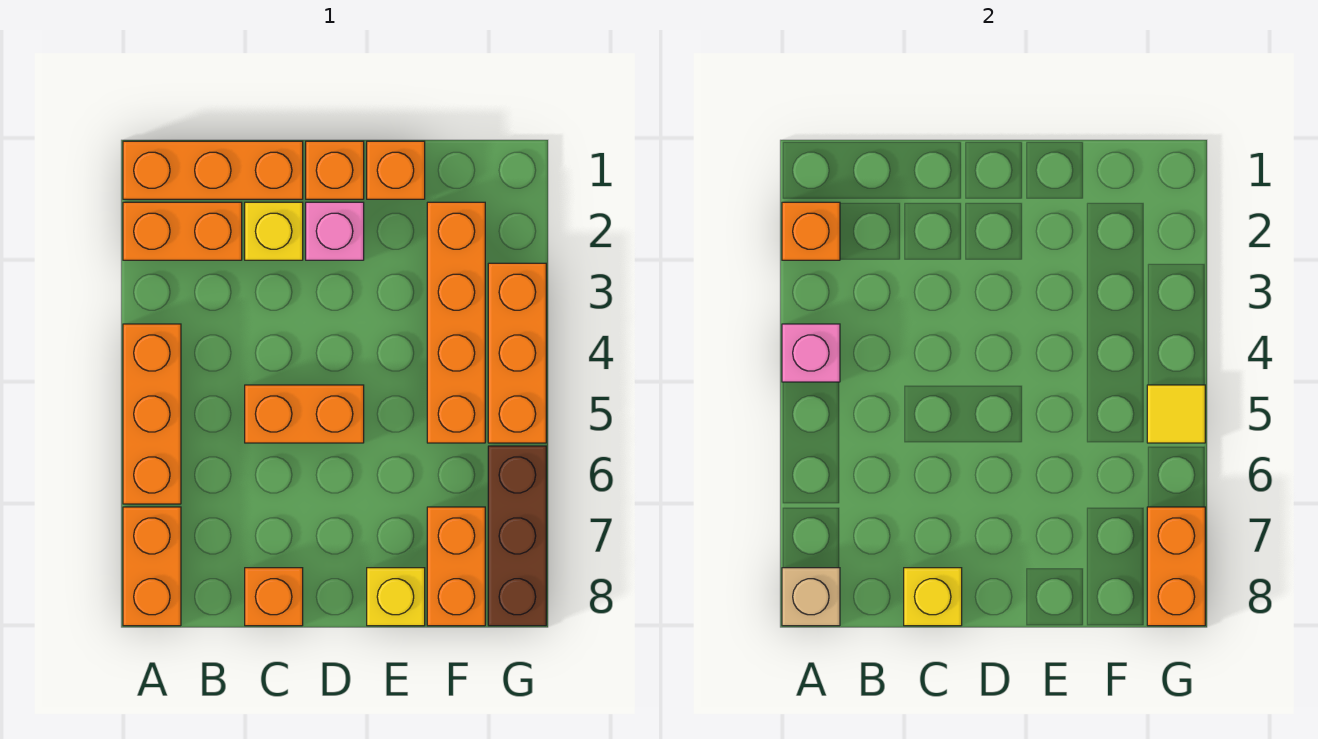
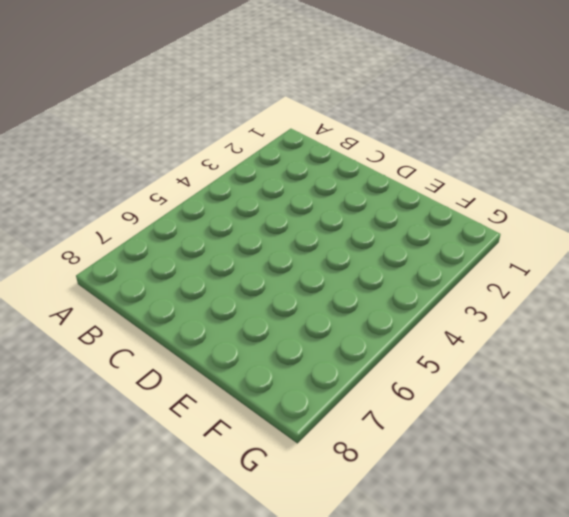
none -> orange 1x3 brick [123,141,303,199]
none -> orange 1x2 brick [123,202,242,260]
none -> orange 1x3 brick [123,324,181,504]

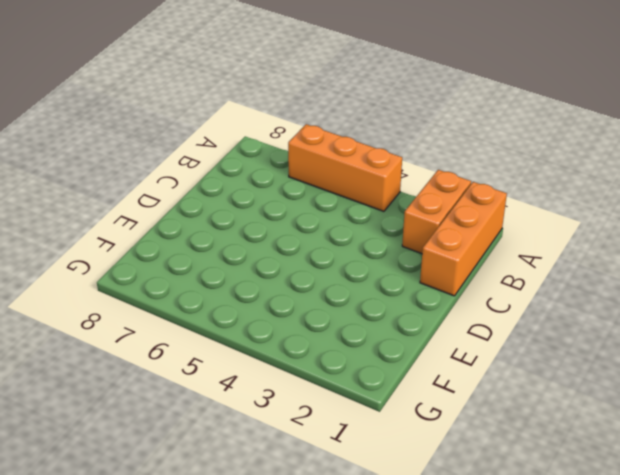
none -> orange 1x2 brick [123,507,181,626]
none -> yellow 1x1 brick [245,202,303,260]
none -> orange 1x2 brick [245,385,364,443]

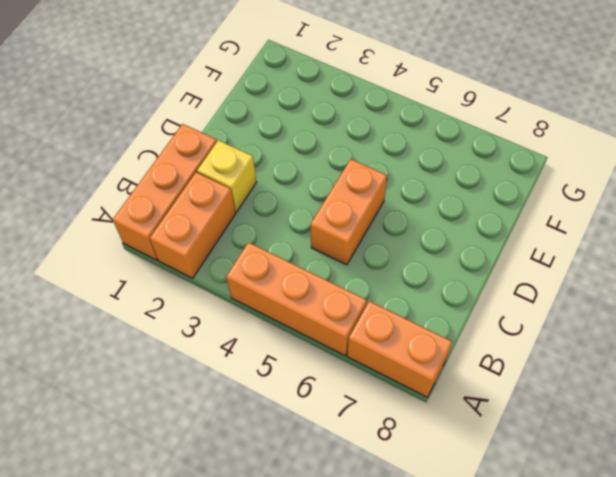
none -> orange 1x1 brick [245,568,303,626]
none -> orange 1x1 brick [306,141,364,199]
none -> pink 1x1 brick [306,202,364,260]

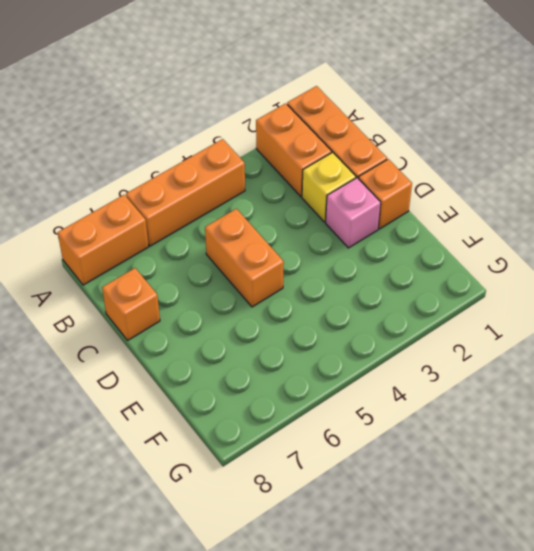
none -> orange 1x1 brick [367,141,425,199]
none -> yellow 1x1 brick [367,568,425,626]
none -> orange 1x4 brick [427,202,485,443]

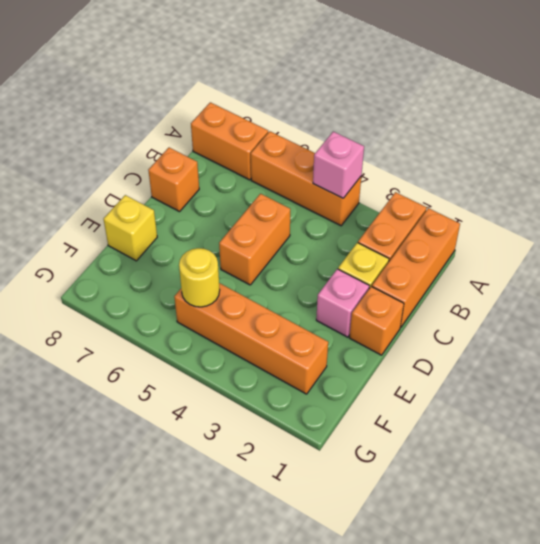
yellow 1x1 round brick [179,248,220,307] -> none
none -> orange 1x1 brick [367,141,425,199]
none -> orange 1x2 brick [427,507,485,626]
none -> orange 1x3 brick [488,263,546,443]

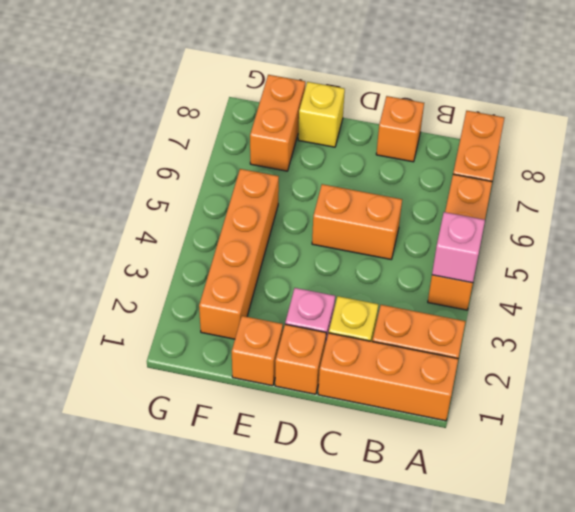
none -> orange 1x3 brick [488,263,546,443]
none -> brown 1x3 brick [488,446,546,626]
none -> orange 1x1 brick [782,202,840,260]

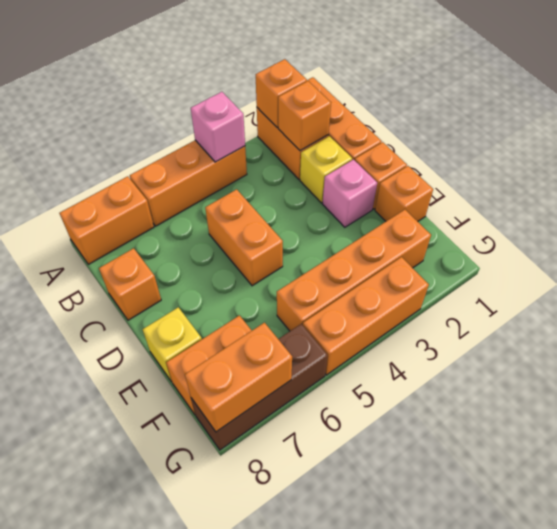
orange 1x1 brick [278,81,331,151] -> none
none -> tan 1x1 brick [782,568,840,626]
none -> yellow 1x1 brick [904,568,962,626]
none -> yellow 1x1 tile [1147,385,1205,443]

